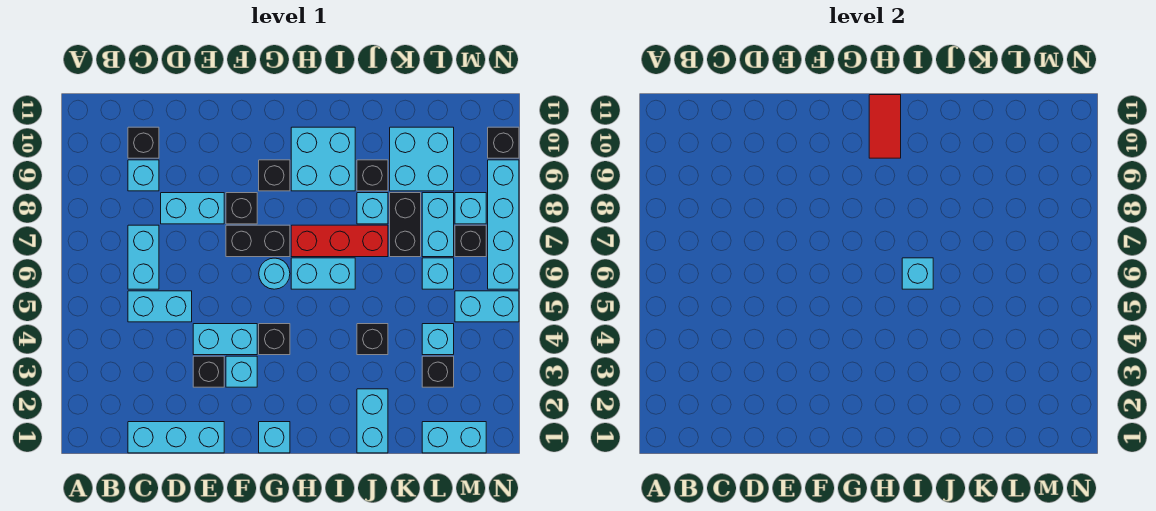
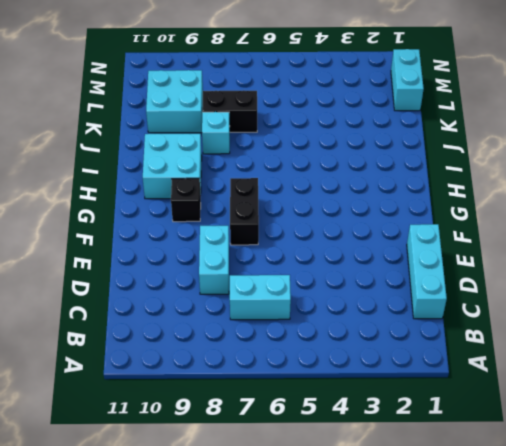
none -> cyan 1x2 brick [128,291,192,322]
none -> cyan 1x1 brick [128,160,159,191]
none -> black 1x1 brick [128,127,159,158]
none -> black 1x1 brick [193,356,224,387]

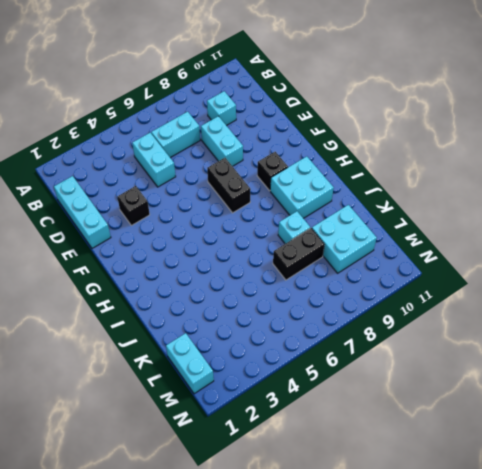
none -> black 1x1 brick [128,127,159,158]
none -> cyan 1x2 brick [193,324,257,355]
none -> cyan 1x1 brick [226,356,257,387]
none -> black 1x1 brick [226,193,257,224]

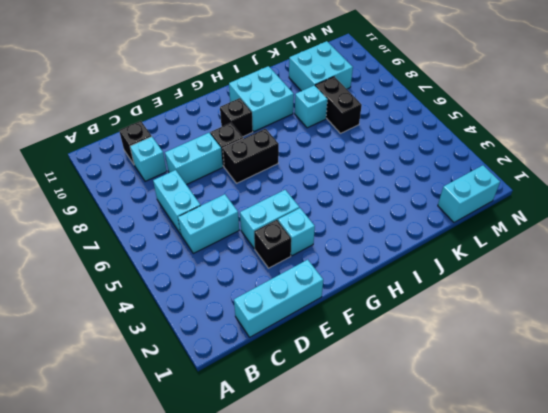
none -> cyan 1x1 brick [259,422,290,453]
none -> black 1x1 brick [259,324,290,355]
none -> cyan 1x1 round brick [259,258,290,289]
none -> cyan 1x2 brick [291,258,355,289]

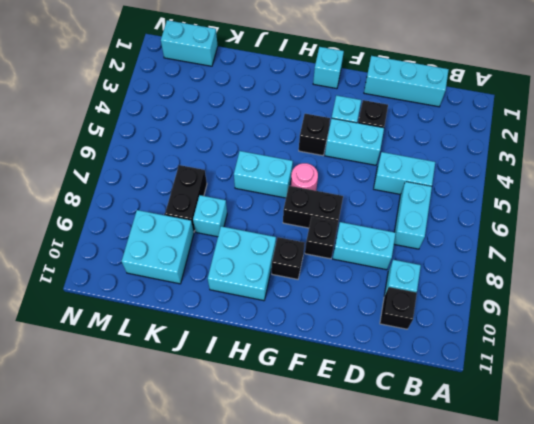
pink 1x1 round brick [291,163,318,191] -> cyan 1x1 round brick [259,258,290,289]
none -> red 1x3 brick [291,225,388,257]
none -> cyan 1x2 brick [357,389,388,453]
none -> black 1x1 brick [357,324,388,355]
none -> black 1x1 brick [357,160,388,191]

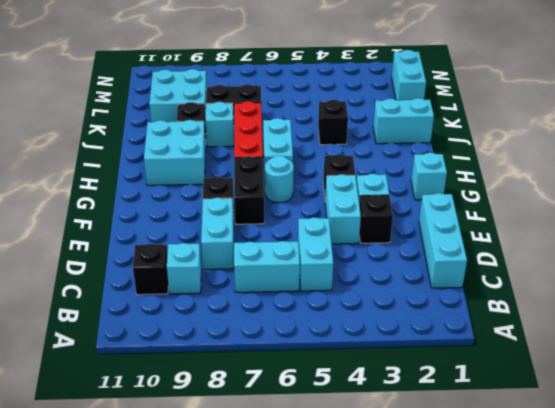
none -> black 1x1 brick [259,160,290,191]
none -> black 1x1 brick [422,356,454,387]
none -> cyan 1x1 brick [422,324,454,355]
none -> cyan 1x1 brick [422,258,454,289]

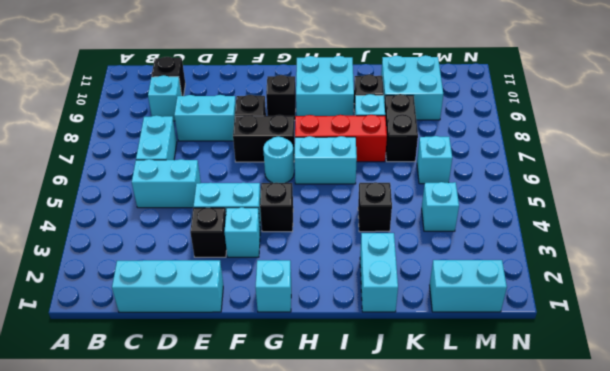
none -> black 1x1 brick [422,356,454,387]
none -> cyan 1x2 brick [422,193,454,257]
none -> cyan 1x2 brick [455,291,519,322]
none -> black 1x1 brick [455,225,486,257]

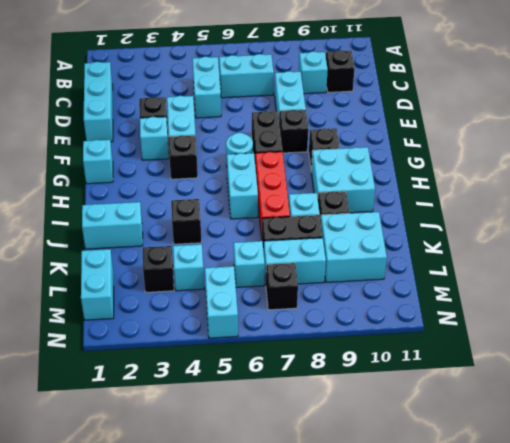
none -> cyan 1x1 brick [455,193,486,224]
none -> cyan 1x4 brick [488,160,519,289]
none -> black 1x1 brick [488,127,519,158]
none -> red 1x2 tile [869,95,901,158]

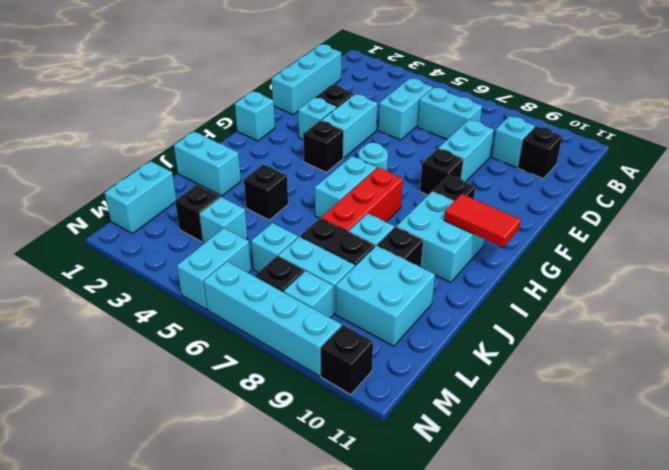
none -> black 1x2 brick [226,225,290,257]
none -> cyan 1x1 brick [902,258,933,289]

